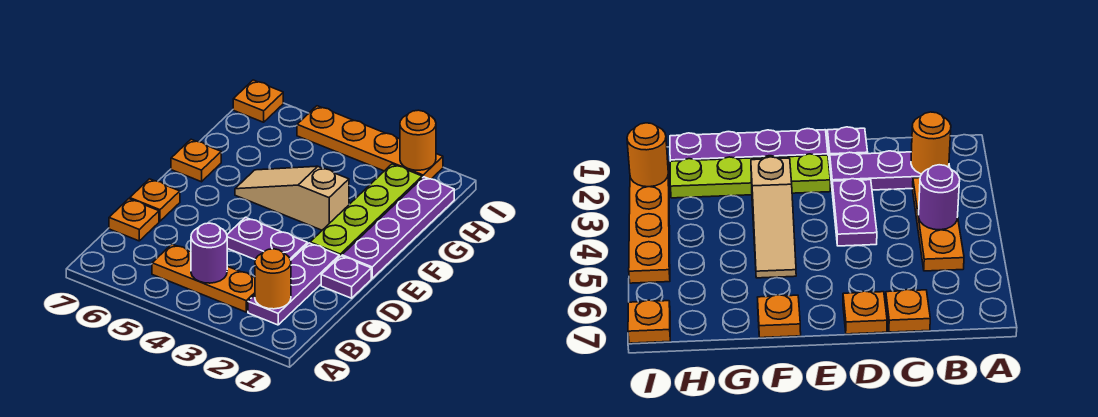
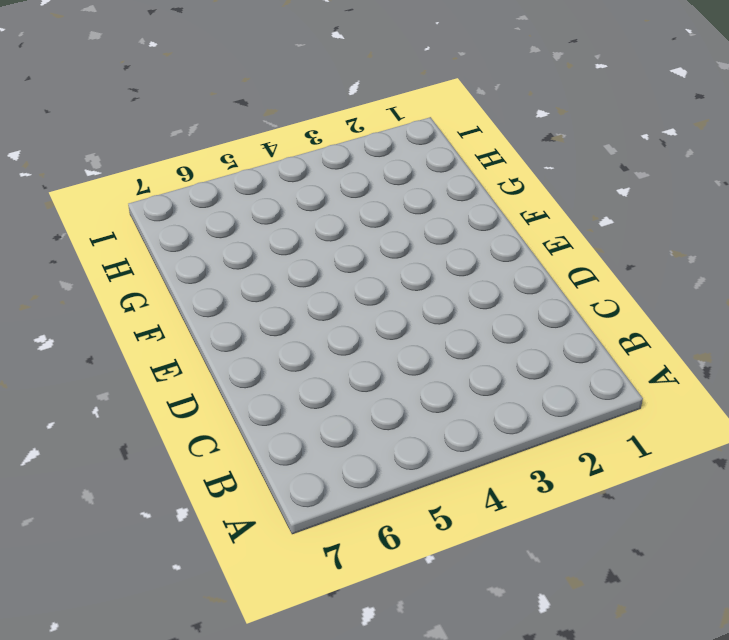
none -> purple 1x3 plate [248,243,339,325]
none -> orange 1x3 plate [152,244,255,312]
none -> orange 1x1 plate [109,199,159,241]

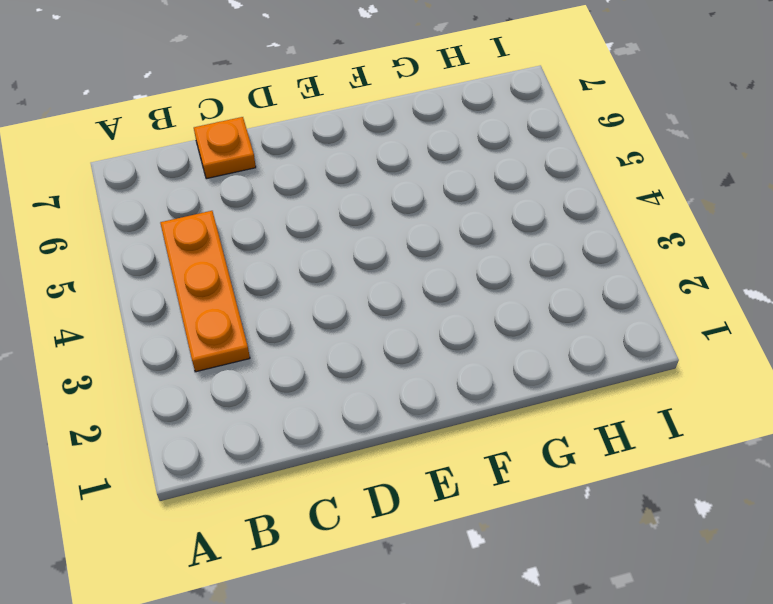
none -> purple 1x3 plate [248,243,339,325]
none -> purple 1x1 plate [321,256,371,298]
none -> purple 1x2 plate [227,217,307,260]

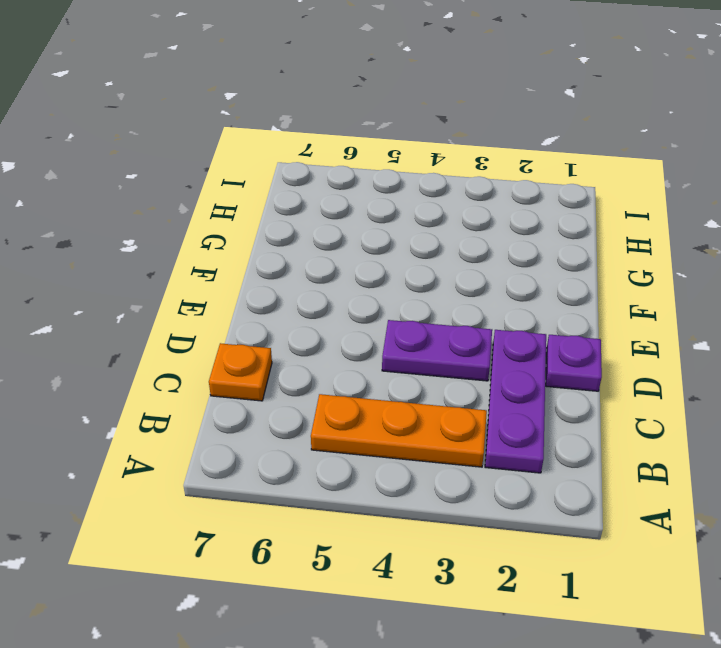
none -> orange 1x1 plate [130,179,180,221]
none -> purple 1x4 plate [342,177,454,278]
none -> lime 1x4 plate [310,164,422,257]

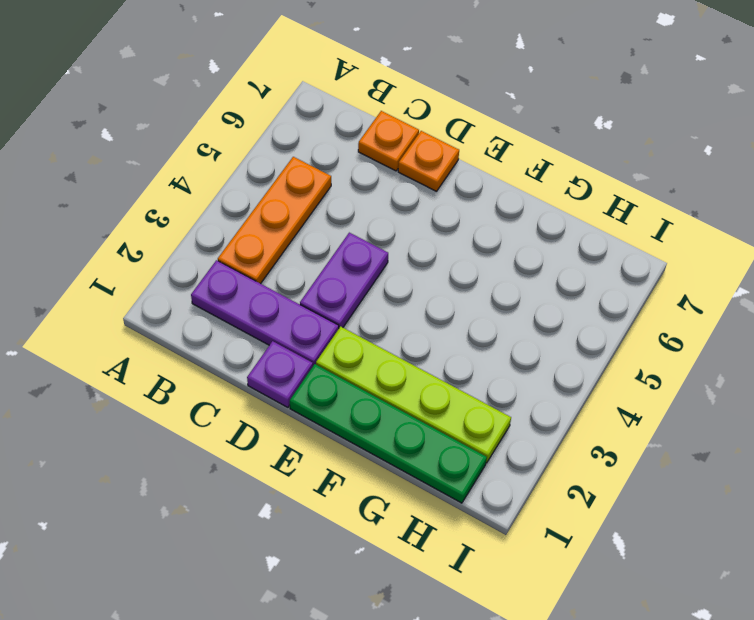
green 1x4 plate [290,364,487,503] -> purple 1x4 plate [342,177,454,278]
none -> tan 1x3 slope [235,166,349,230]
none -> orange 1x1 plate [171,139,221,182]
none -> orange 1x4 plate [297,106,443,179]

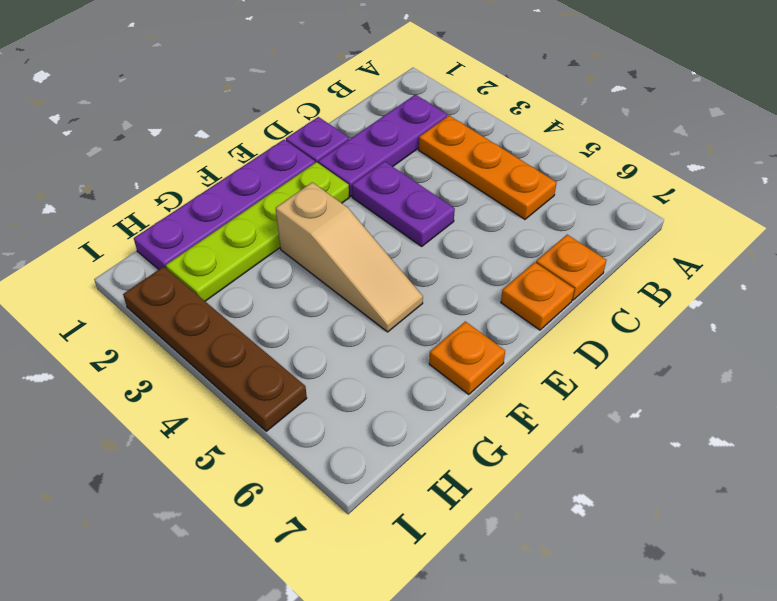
brown 1x4 plate [123,267,307,431] -> orange 1x4 plate [297,106,443,179]
none -> orange 1x1 plate [233,80,283,122]
none -> orange 1x1 round brick [255,249,291,309]
none -> purple 1x1 round brick [191,223,227,283]

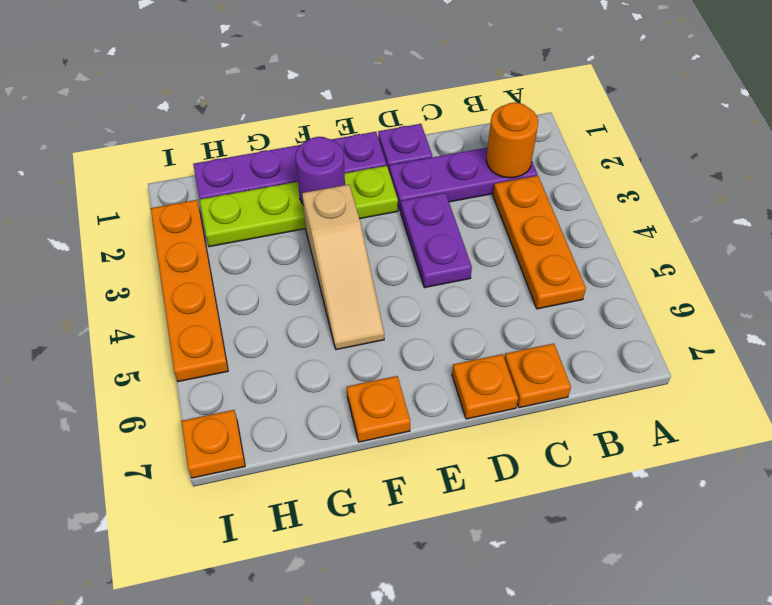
purple 1x1 round brick [295,137,345,204] -> purple 1x1 round brick moved to [191,223,227,283]
none -> orange 1x1 round brick [400,110,436,170]

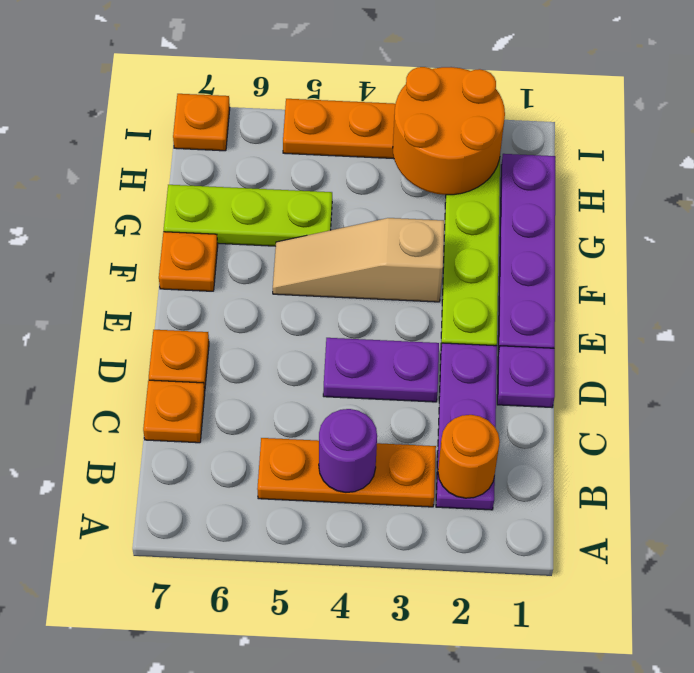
lime 1x3 plate [164,185,332,246] -> none
orange 2x2 round brick [393,67,505,195] -> orange 1x1 round brick [400,110,436,170]

